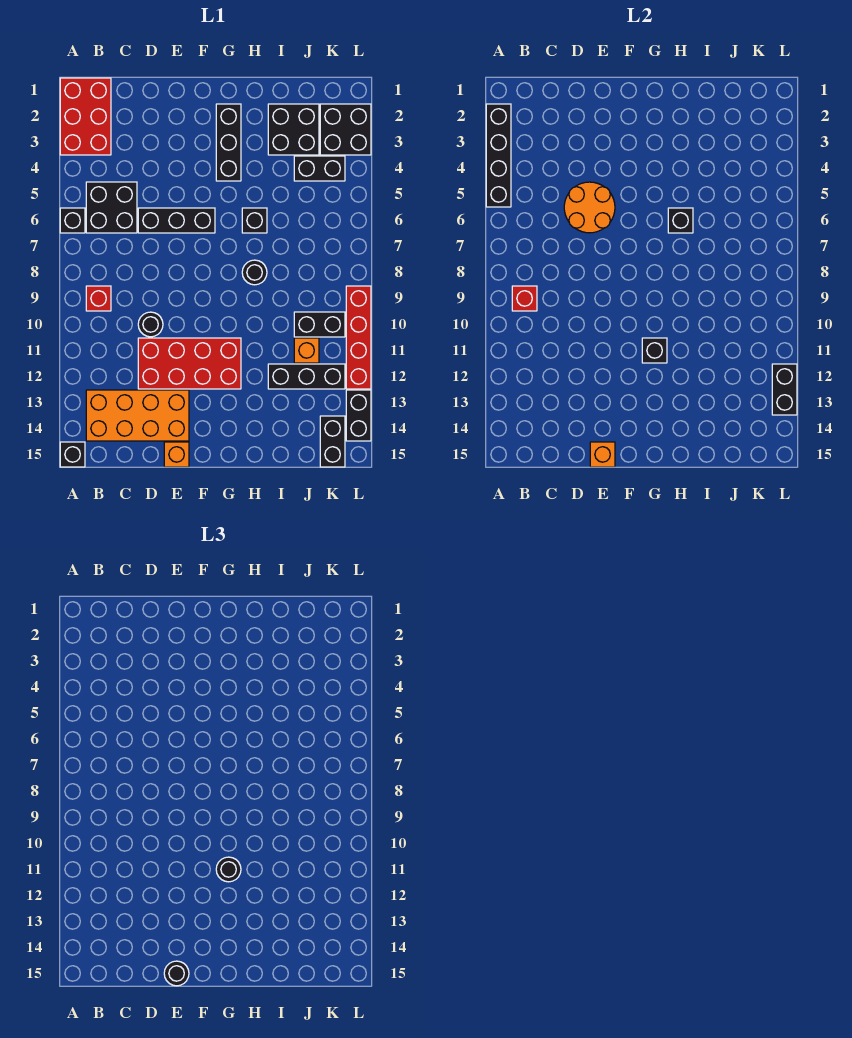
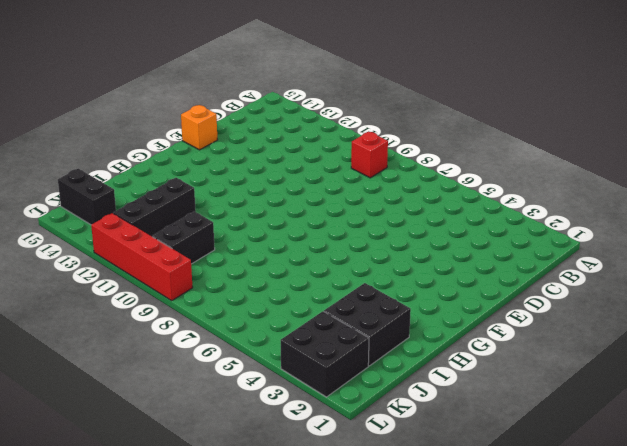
none -> red 2x3 brick [60,78,111,155]
none -> black 1x1 brick [60,208,85,233]
none -> black 1x1 brick [60,442,85,467]
none -> black 2x2 brick [86,182,137,233]

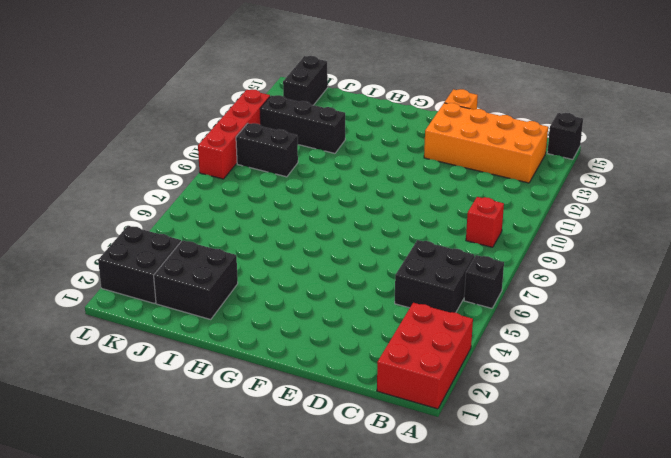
none -> black 1x3 brick [138,208,215,233]
none -> black 1x1 round brick [138,312,163,337]
none -> red 2x4 brick [138,338,241,389]
none -> black 1x3 brick [216,104,241,181]

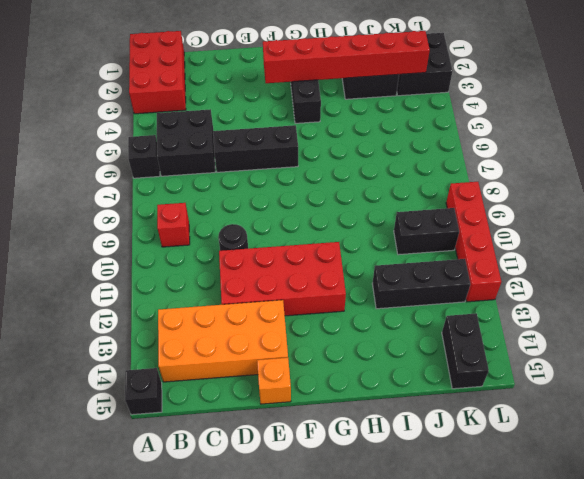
red 1x6 brick [263,31,430,83] -> none
none -> black 1x1 brick [242,208,267,233]
none -> black 1x1 round brick [242,260,267,285]
none -> black 1x2 brick [294,156,345,181]
none -> orange 1x1 brick [294,338,319,363]

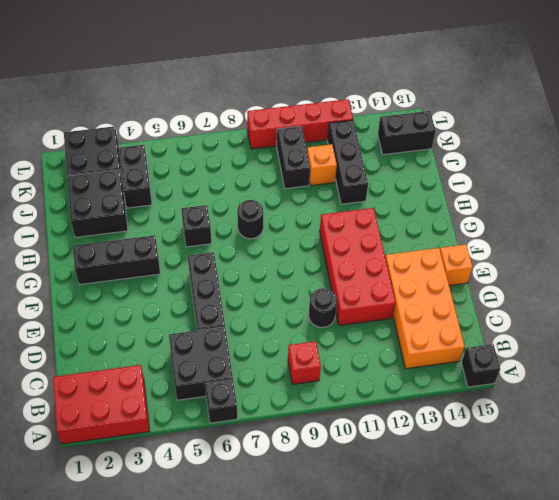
none -> black 1x2 brick [346,390,371,441]
none -> black 1x4 brick [486,104,511,207]
none -> red 1x1 brick [512,286,537,311]
none -> orange 2x2 round brick [564,182,615,233]

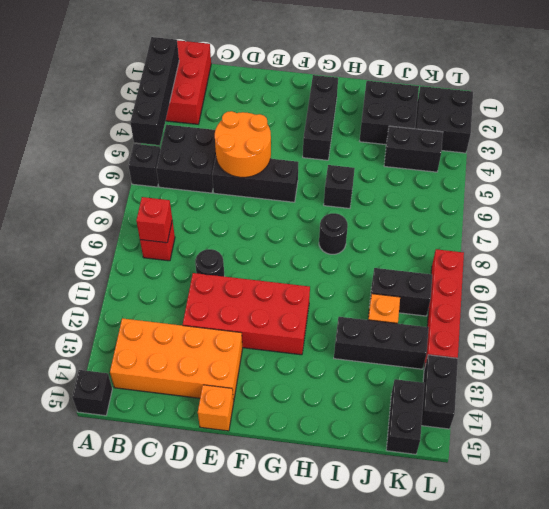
none -> orange 1x1 brick [590,442,615,467]
none -> black 1x1 brick [642,338,667,363]
none -> black 1x1 brick [668,208,693,233]
none -> black 1x2 brick [772,364,797,415]

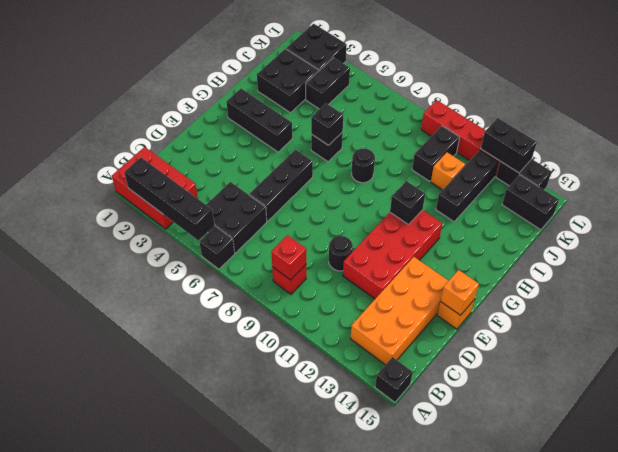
none -> orange 2x2 round brick [564,182,615,233]
none -> black 1x1 round brick [164,961,189,986]
none -> black 1x1 round brick [216,857,241,882]

